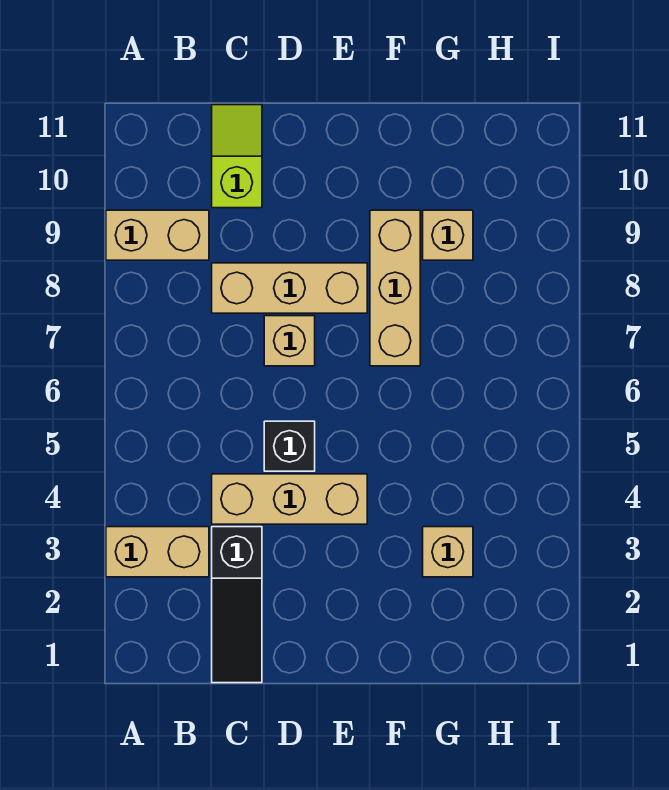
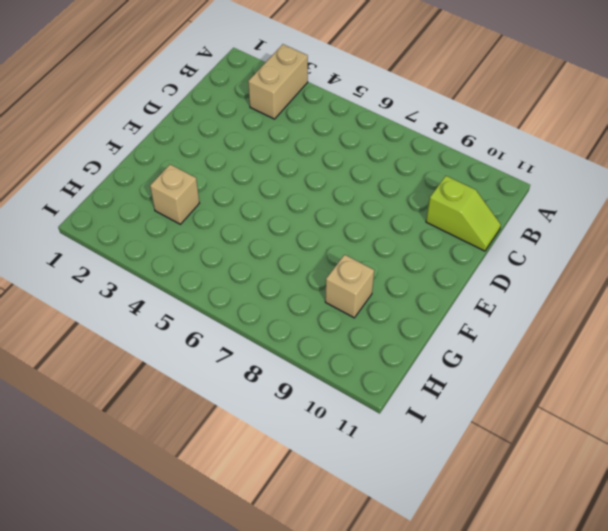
none -> tan 1x2 brick [106,210,209,260]
none -> black 1x3 slope [212,527,262,683]

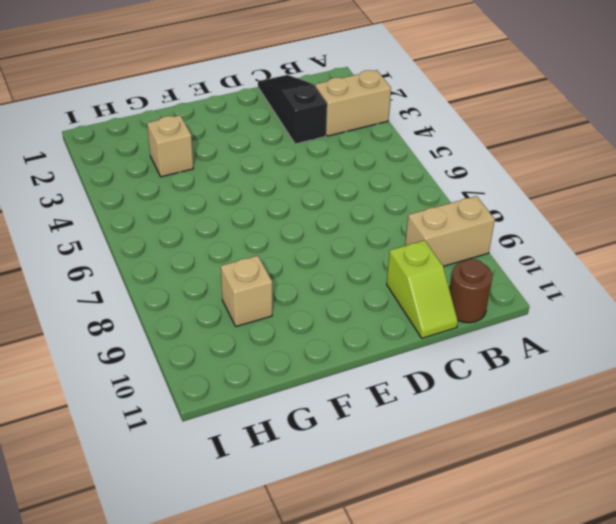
brown 1x1 round brick [450,259,492,323] -> none
none -> tan 1x3 brick [212,474,367,524]
none -> tan 1x3 brick [212,263,367,313]

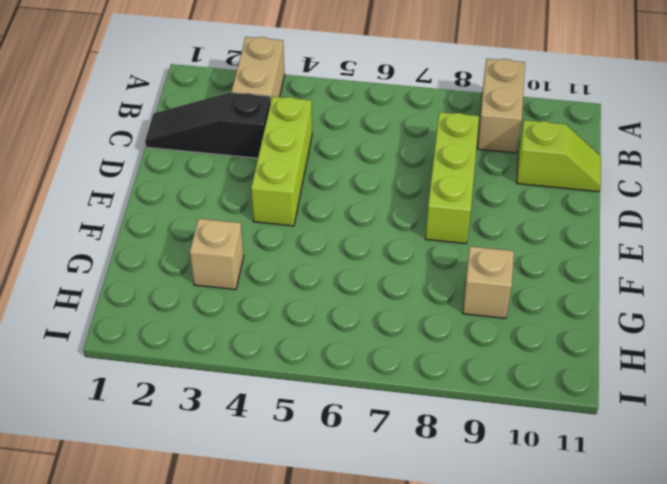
lime 1x3 brick [251,96,312,226] -> tan 1x3 brick [212,474,367,524]
lime 1x3 brick [425,112,479,244] -> tan 1x3 brick [212,263,367,313]
none -> black 1x1 brick [264,421,315,471]
none -> tan 1x1 brick [264,316,315,366]

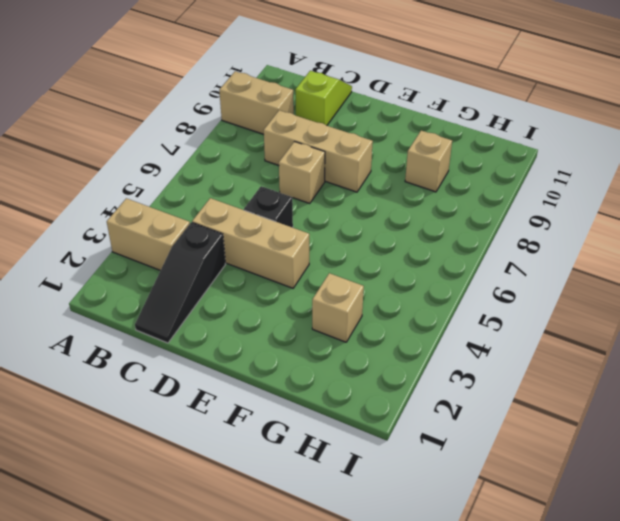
none -> tan 1x3 brick [370,210,420,366]

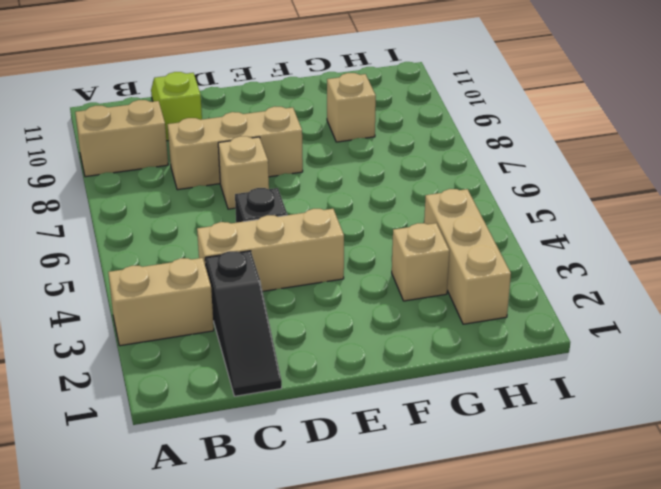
tan 1x3 brick [424,189,511,324] -> tan 1x3 brick moved to [370,210,420,366]

